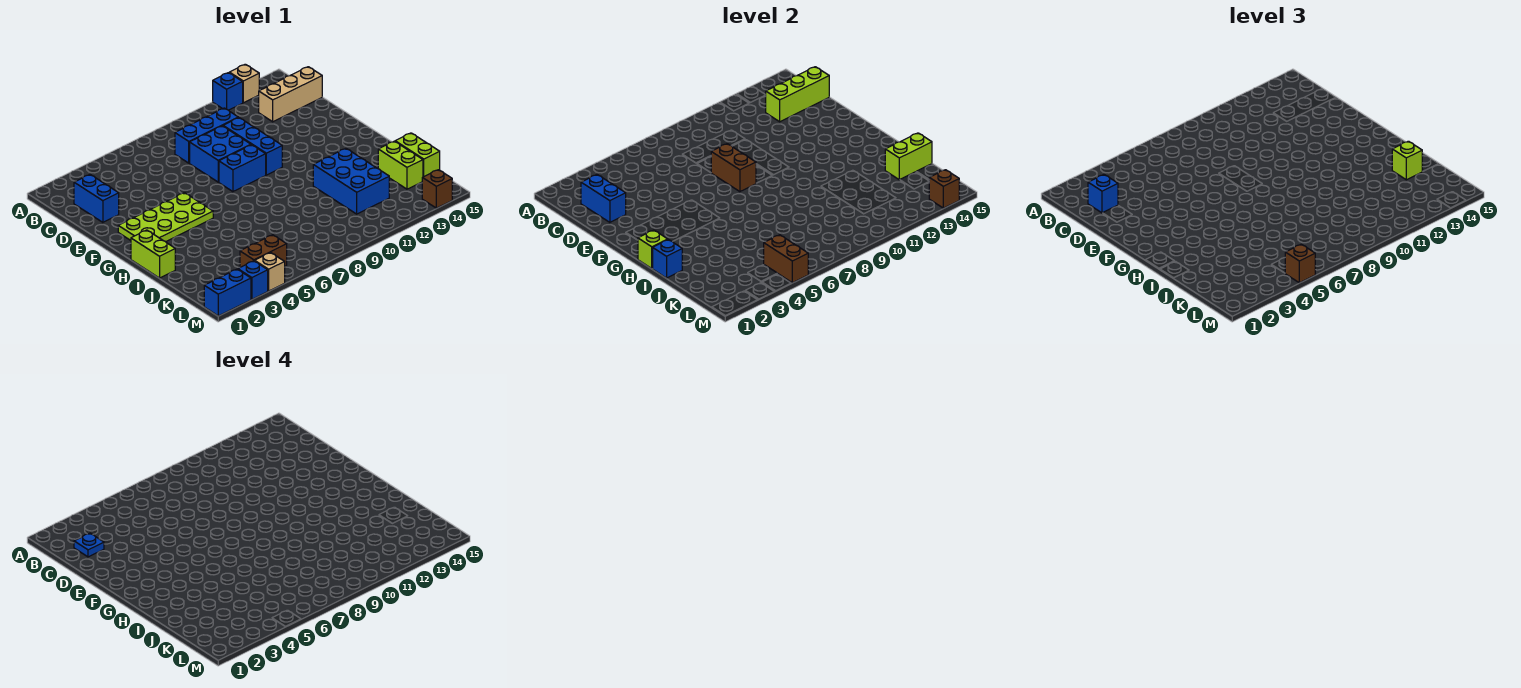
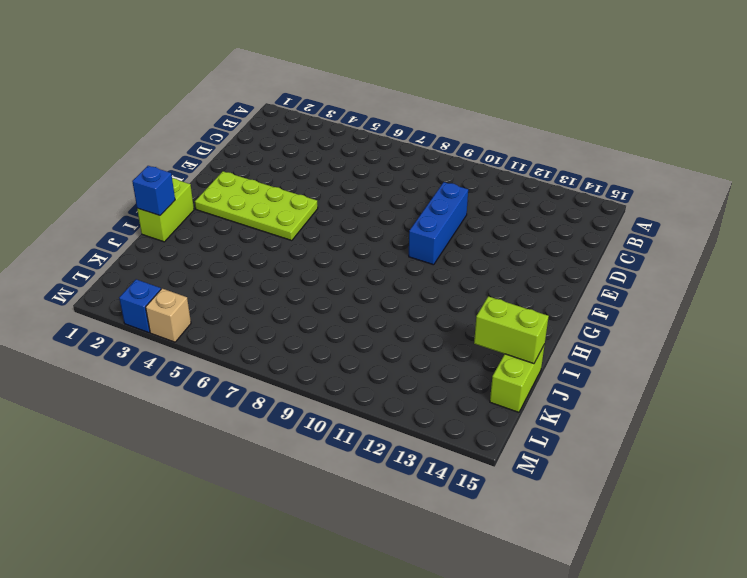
none -> blue 1x1 brick [213,73,243,110]
none -> tan 1x1 brick [229,64,259,103]
none -> blue 1x2 brick [74,175,119,222]
none -> blue 1x3 brick [175,108,238,163]

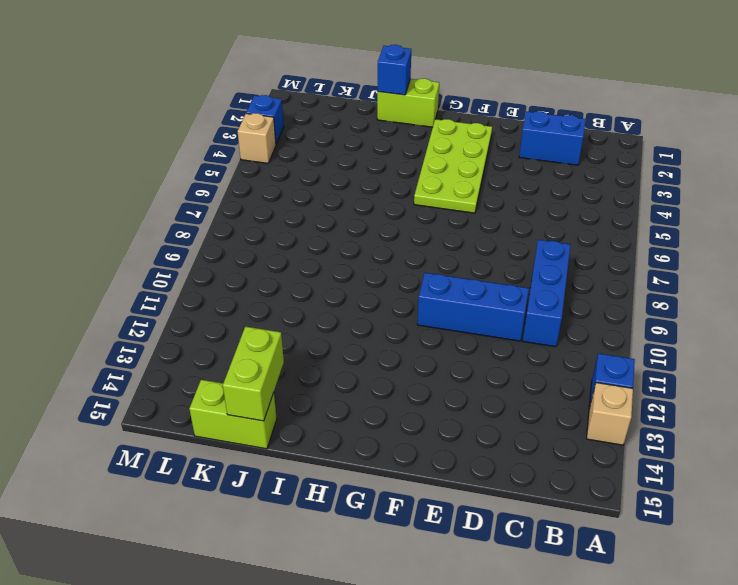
none -> tan 1x3 brick [259,67,322,122]
none -> blue 2x2 brick [190,126,251,182]
none -> blue 1x2 brick [219,145,266,192]
none -> blue 2x3 brick [313,149,389,214]

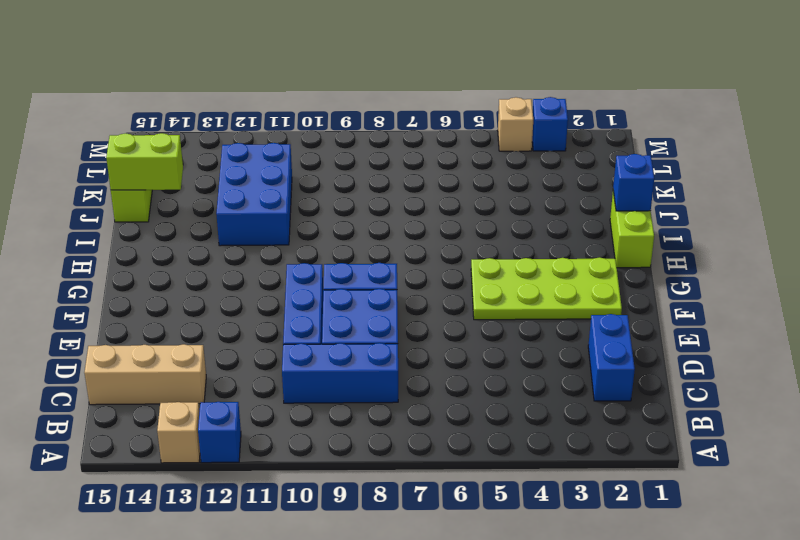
none -> lime 1x2 brick [378,141,423,189]
none -> brown 1x2 brick [240,235,287,267]
none -> blue 1x2 brick [204,269,251,316]
none -> brown 1x1 brick [422,170,452,208]

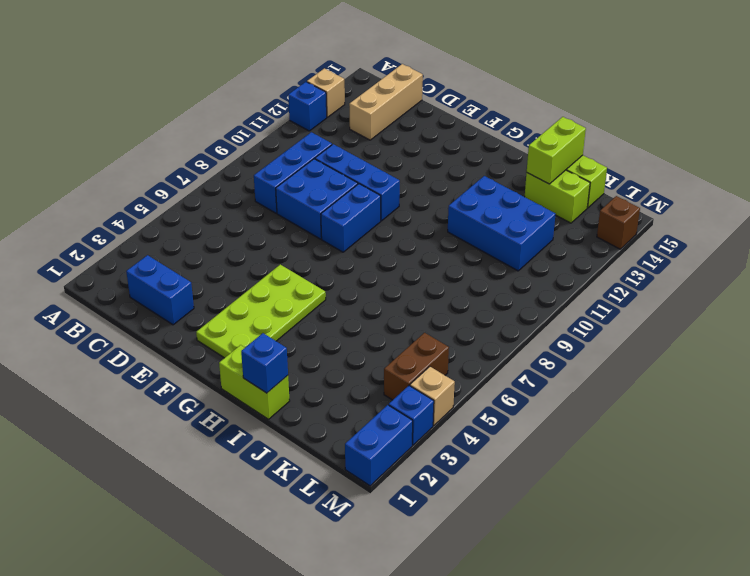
none -> blue 1x2 brick [581,175,626,222]
none -> lime 1x3 brick [766,67,829,122]
none -> brown 1x2 brick [711,144,756,192]
none -> lime 1x1 brick [638,230,668,269]

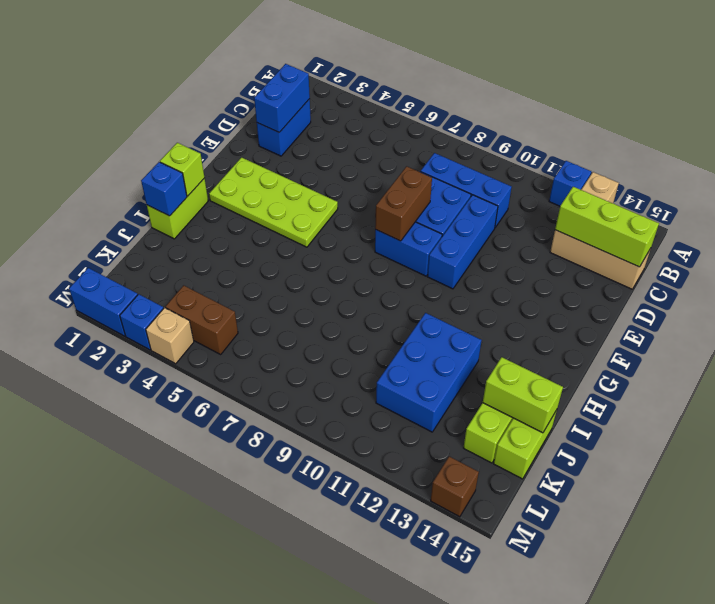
none -> brown 1x2 brick [764,235,808,283]
none -> brown 1x1 brick [929,170,959,208]
none -> blue 1x1 brick [1088,175,1118,213]
none -> lime 1x1 brick [1392,141,1423,180]

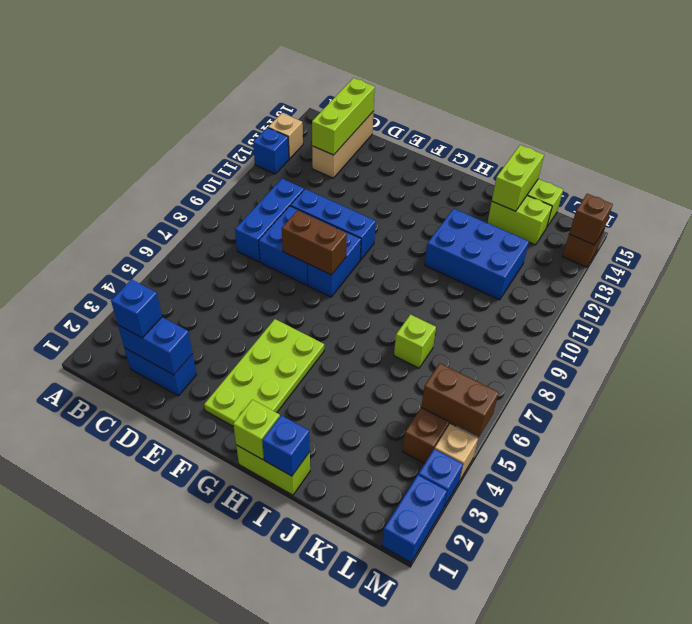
lime 1x1 brick [394,314,436,368] -> lime 1x1 brick moved to [1392,141,1423,180]
none -> brown 1x1 brick [1285,244,1315,283]
none -> blue 1x1 plate [74,533,104,557]

